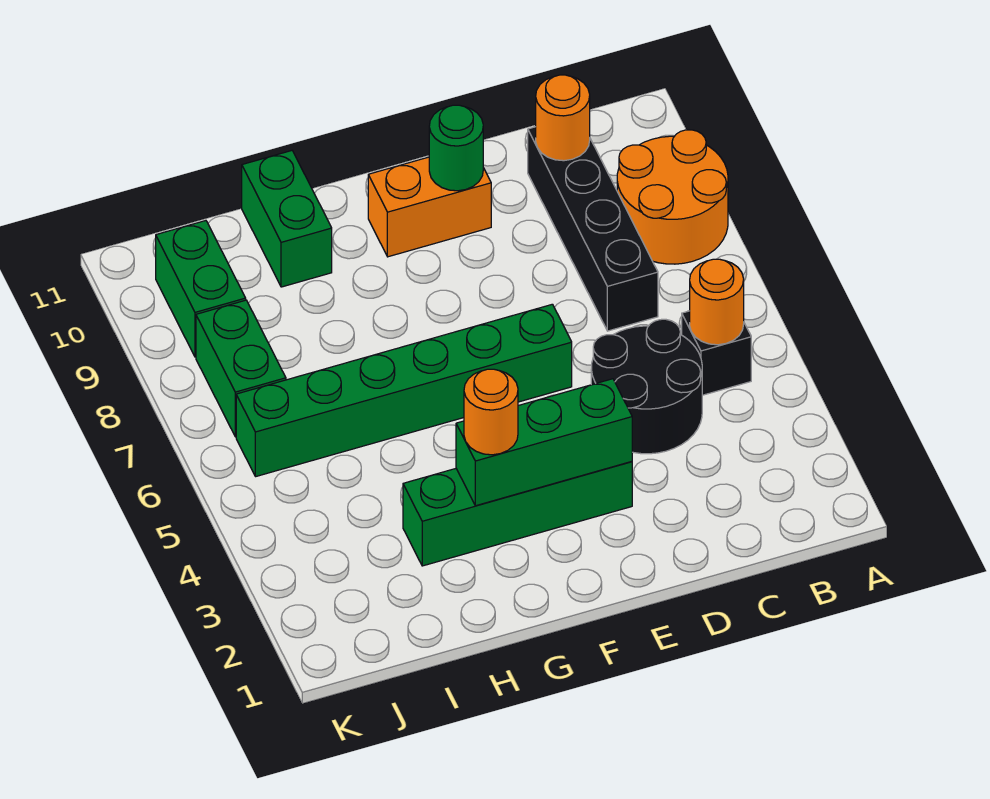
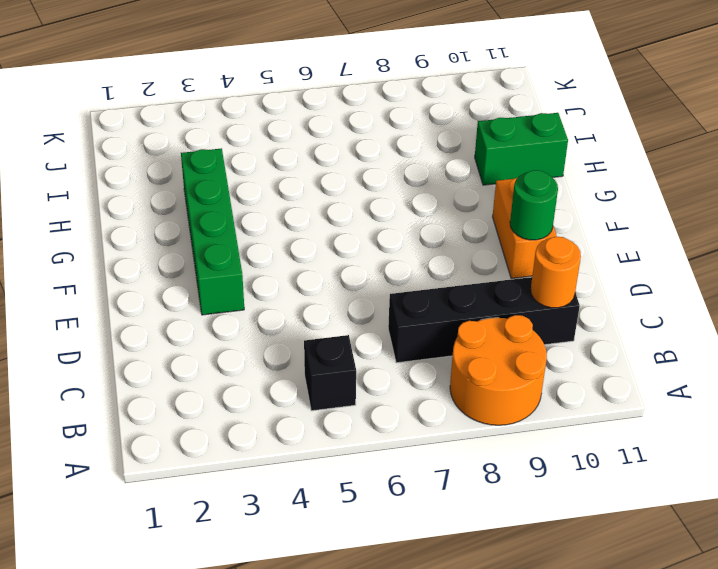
none -> black 2x2 round brick [591,319,702,454]
none -> green 1x6 brick [236,304,572,477]
none -> green 1x2 brick [196,300,286,437]

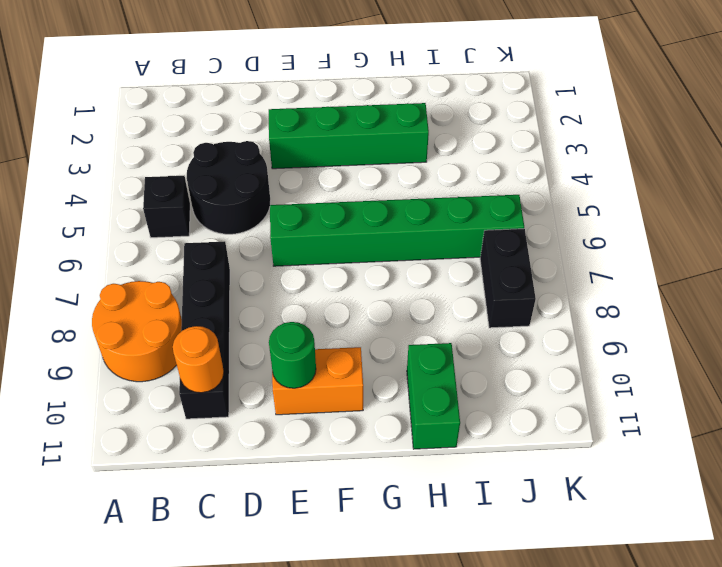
black 1x2 brick [480,229,536,328] -> green 1x2 brick [196,300,286,437]
none -> green 1x2 brick [156,221,246,357]
none -> orange 1x1 round brick [690,259,744,345]
none -> green 1x3 brick [456,379,632,506]

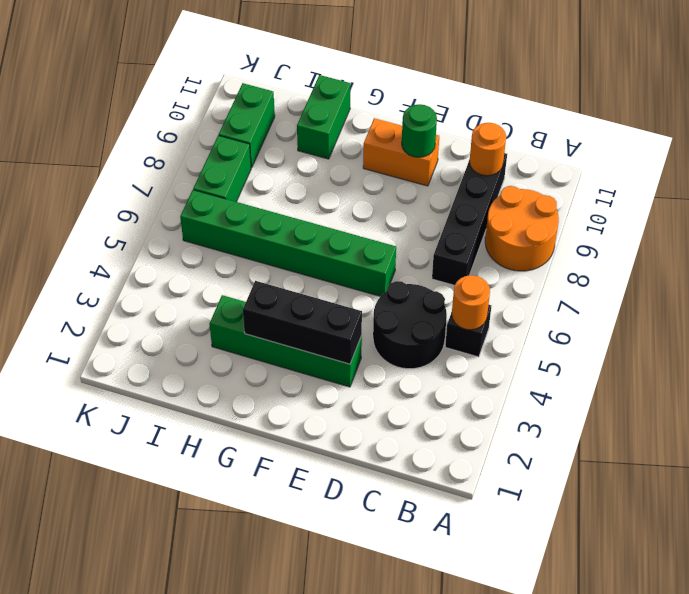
black 1x3 brick [243,281,362,364] -> green 1x3 brick [456,379,632,506]
none -> orange 1x1 round brick [464,369,518,455]

